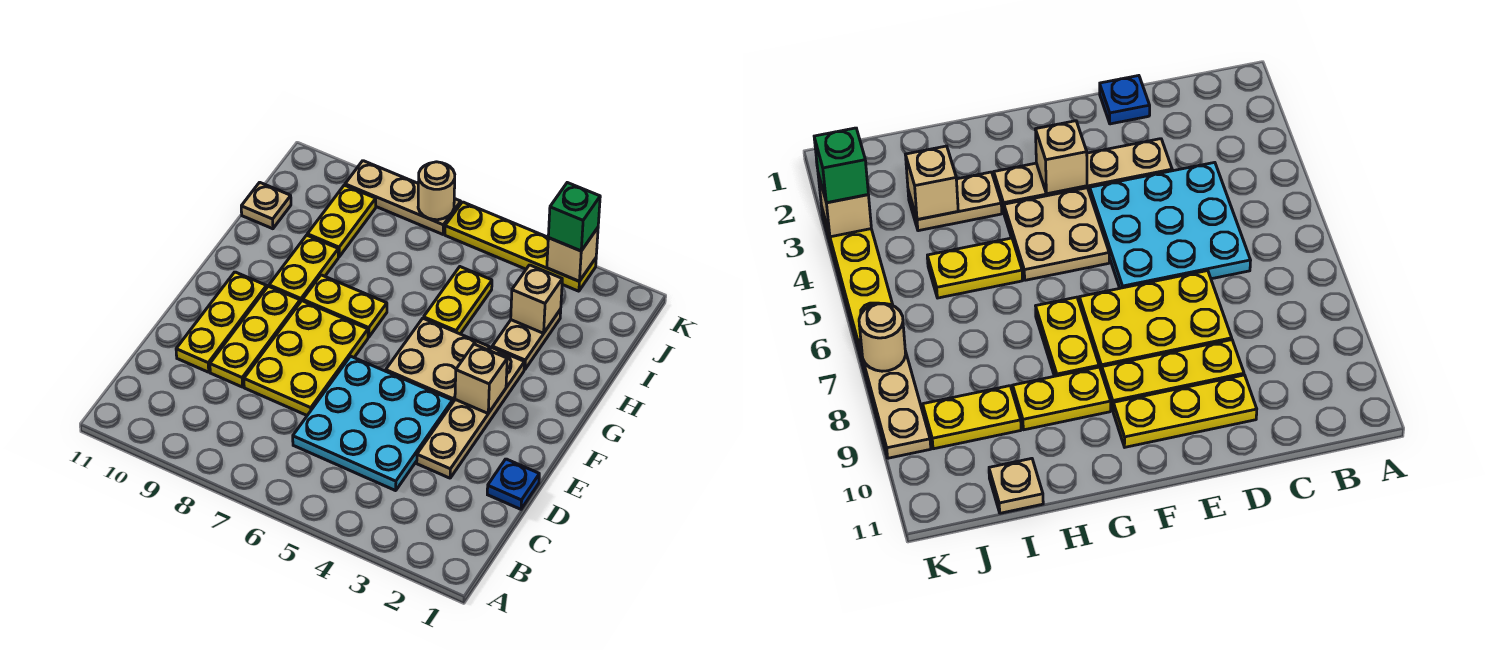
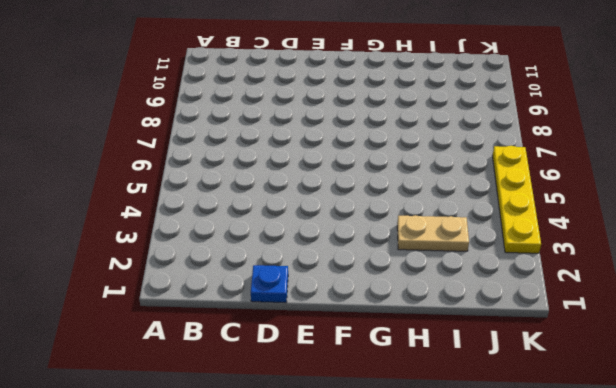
none -> cyan 3x3 plate [293,356,452,491]
none -> tan 1x4 plate [417,348,524,478]
none -> yellow 2x3 plate [244,301,368,415]

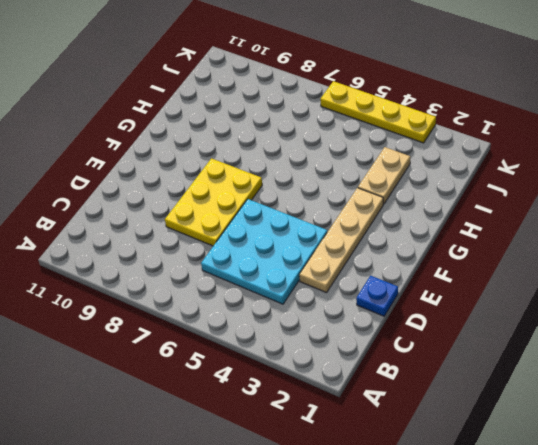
none -> yellow 1x3 plate [210,286,300,387]
none -> yellow 1x3 plate [176,272,267,372]
none -> tan 2x2 plate [386,318,490,403]

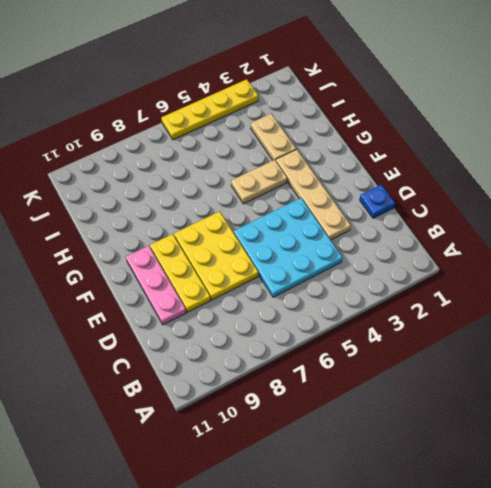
pink 1x3 plate [126,246,186,325] -> yellow 1x3 plate [176,272,267,372]
tan 1x2 plate [231,160,287,204] -> tan 2x2 plate [386,318,490,403]
none -> yellow 1x2 plate [303,275,387,337]
none -> yellow 1x2 plate [269,235,338,302]
none -> yellow 1x2 plate [424,267,492,334]

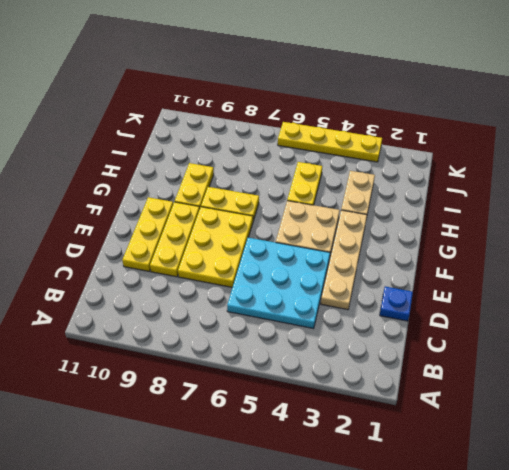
none -> yellow 1x2 plate [307,185,376,257]
none -> tan 1x1 plate [241,182,291,229]
none -> tan 1x3 plate [345,161,461,234]

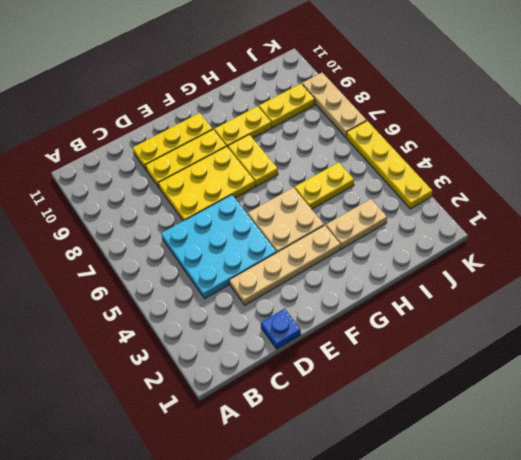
none -> tan 1x1 plate [241,182,291,229]
none -> tan 1x1 brick [455,344,507,413]
none -> tan 1x1 brick [511,265,562,333]

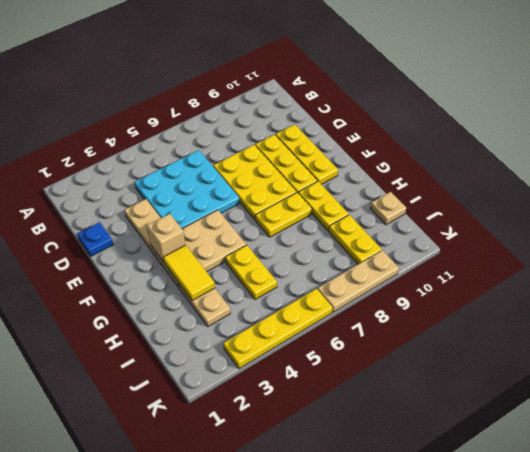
yellow 1x2 tile [163,245,215,301] -> none
none -> tan 1x1 brick [511,265,562,333]
none -> tan 1x1 brick [547,228,598,281]
none -> tan 1x1 round brick [418,162,455,220]

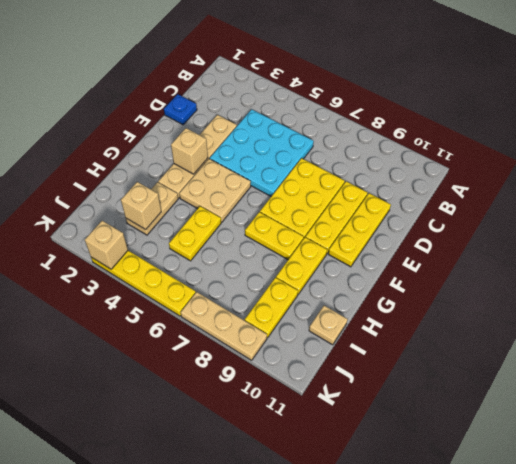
none -> tan 1x1 round brick [418,162,455,220]
none -> green 1x1 brick [548,183,600,251]

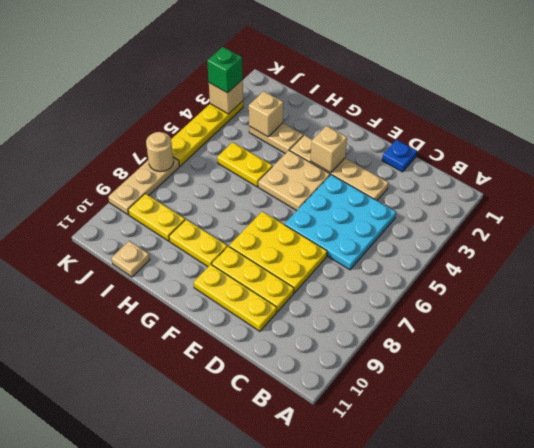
none -> yellow 1x2 plate [303,275,387,337]

